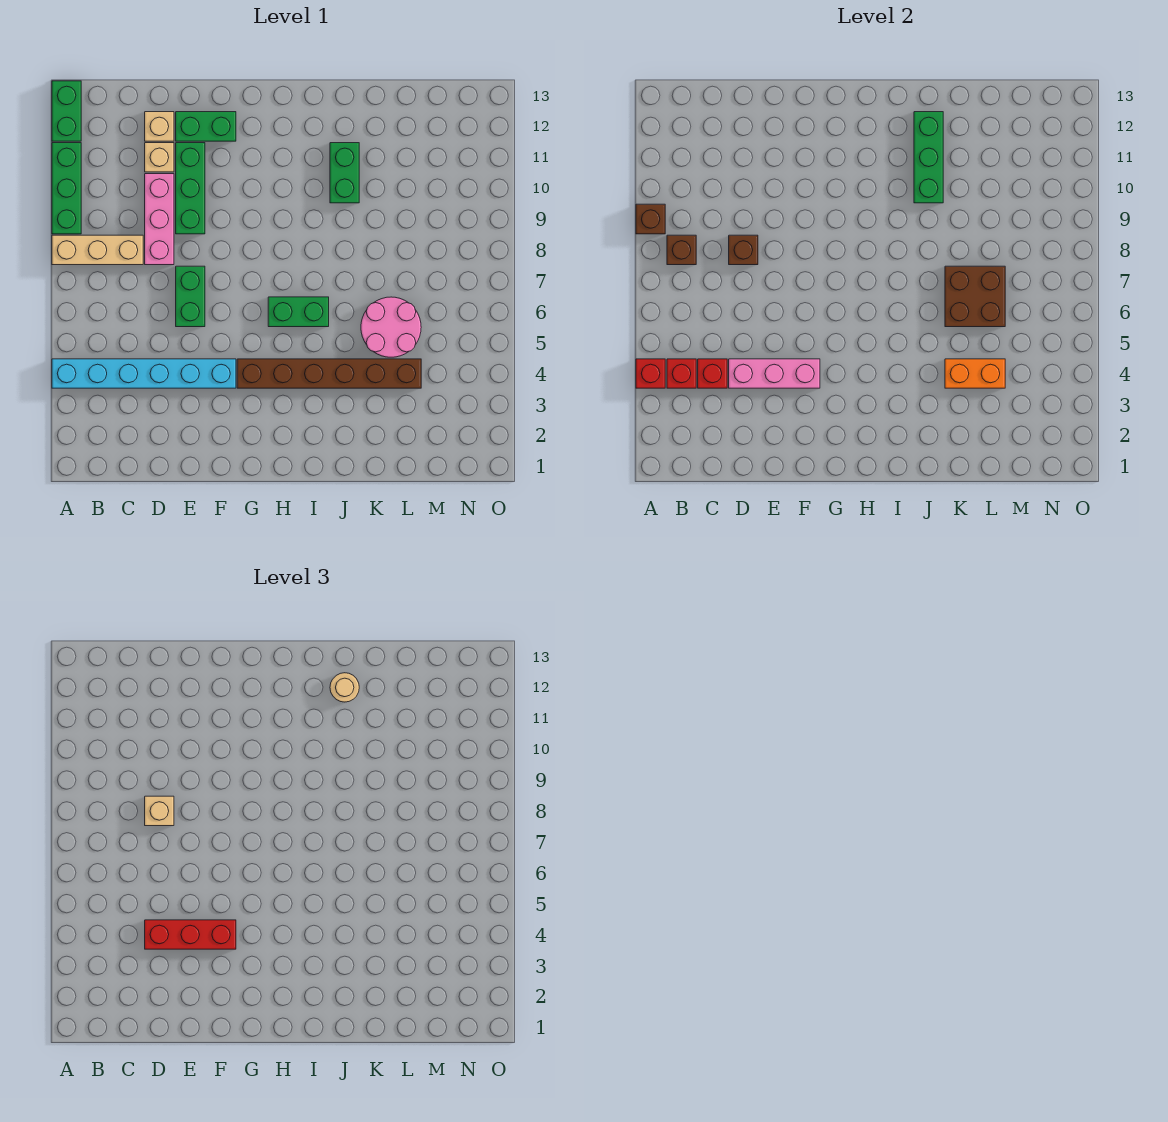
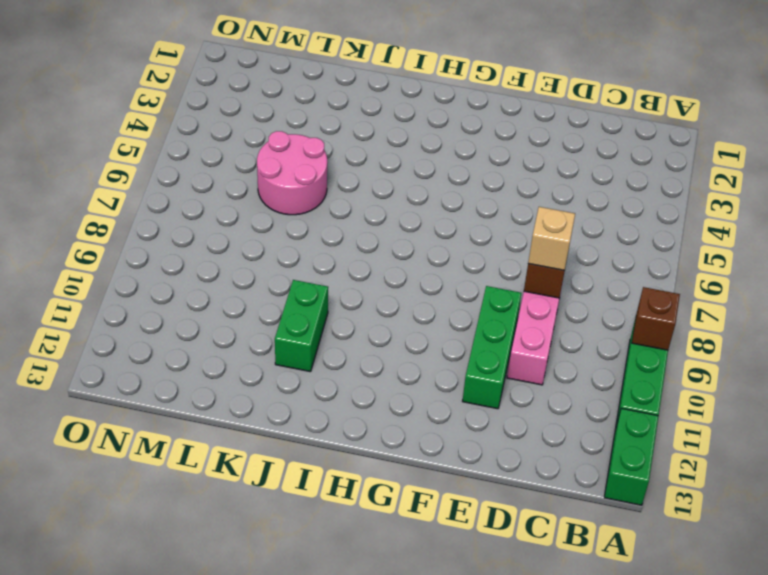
none -> cyan 1x6 brick [52,359,236,388]
none -> tan 1x3 brick [52,235,143,265]
none -> tan 1x1 brick [145,143,174,172]

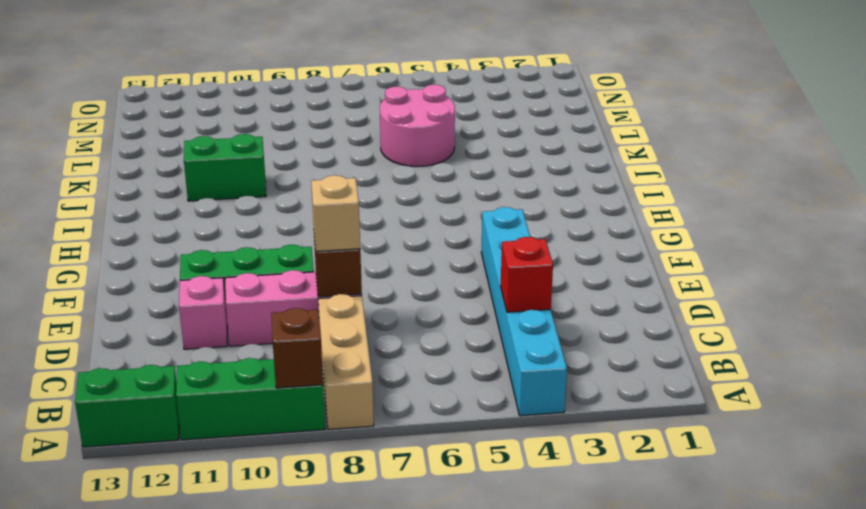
pink 1x1 brick [179,276,227,349] -> tan 1x1 brick [145,143,174,172]
none -> tan 1x1 brick [145,112,174,141]
none -> green 1x2 brick [176,266,205,327]
none -> green 1x2 brick [176,112,236,141]

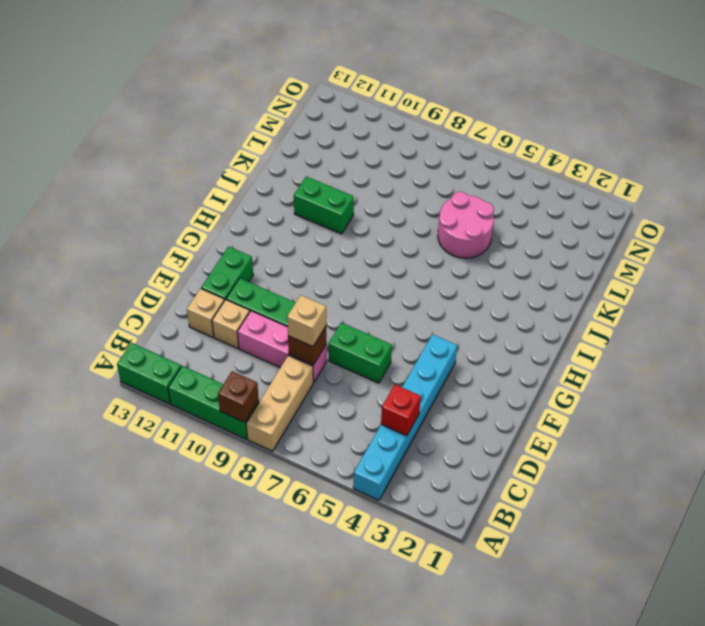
none -> brown 1x6 brick [237,359,421,388]
none -> green 1x2 brick [268,297,329,327]
none -> red 1x1 brick [636,359,665,388]

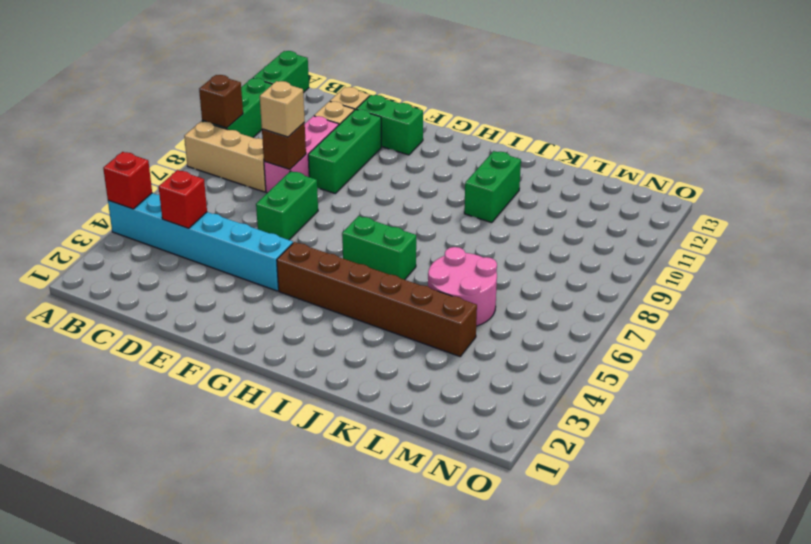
none -> red 1x1 brick [667,359,696,388]
none -> brown 1x1 brick [667,235,696,265]
none -> pink 1x3 brick [729,359,820,388]

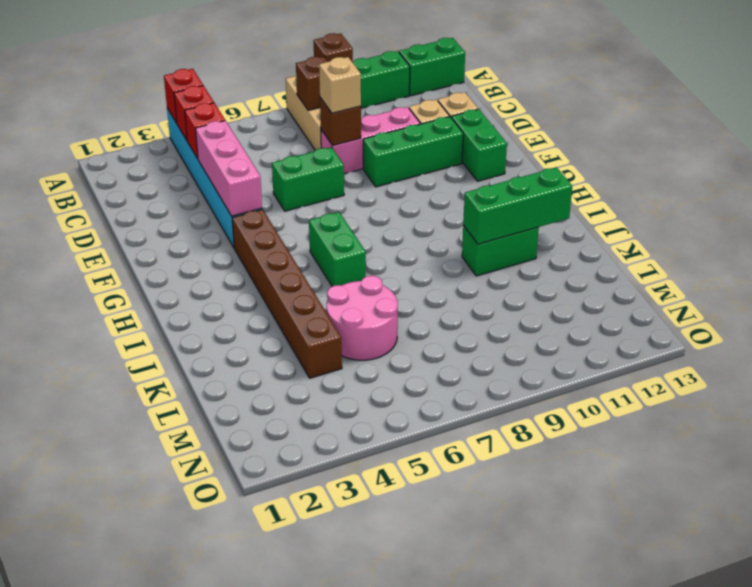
none -> orange 1x2 brick [945,359,1005,388]
none -> brown 2x2 brick [945,266,1005,327]
none -> red 1x3 brick [145,920,236,949]

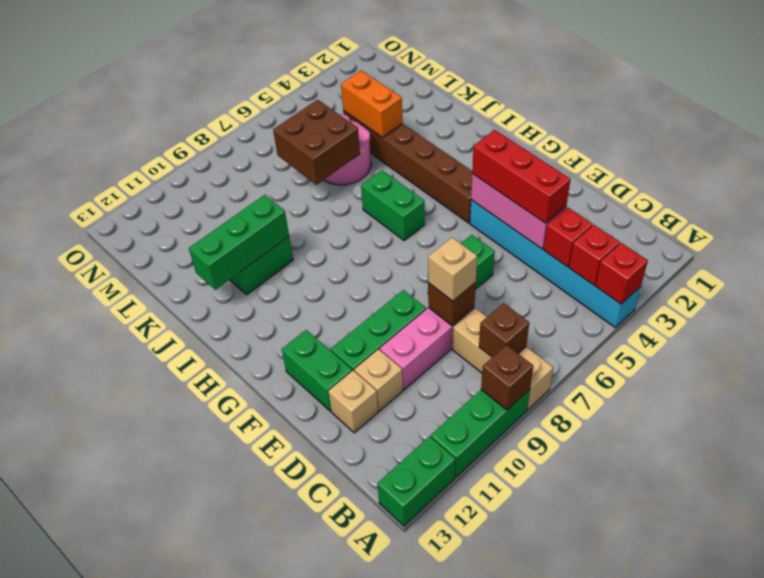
none -> tan 1x1 round brick [330,673,359,702]

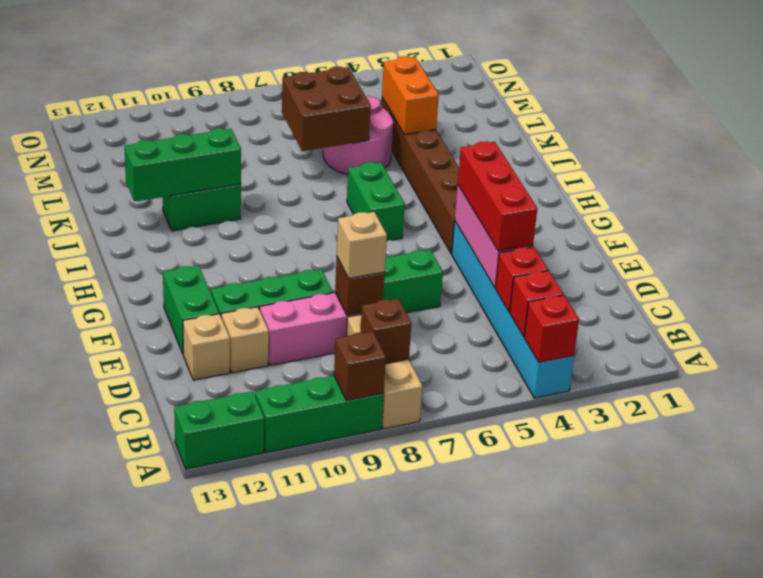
none -> tan 1x1 round brick [330,673,359,702]

